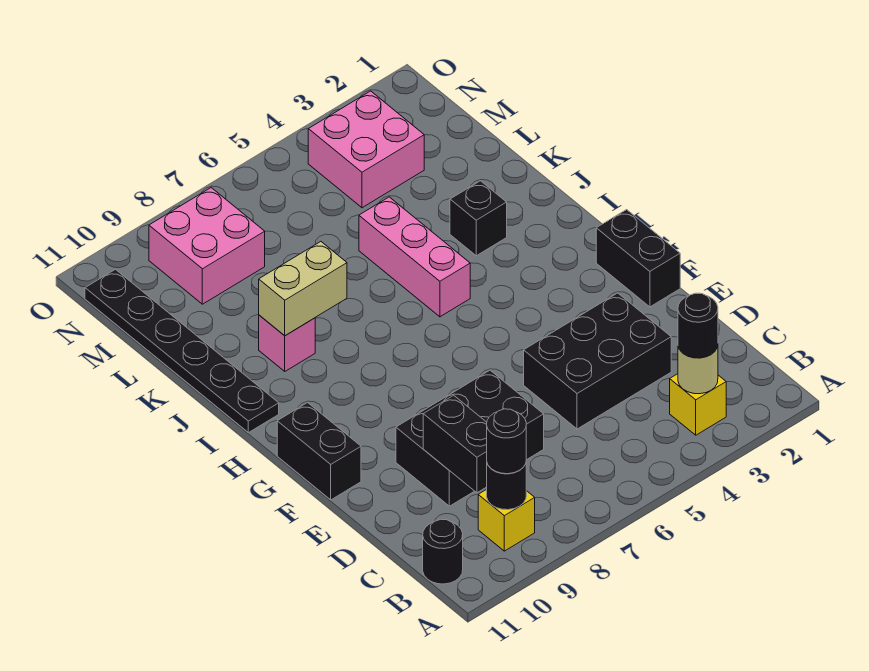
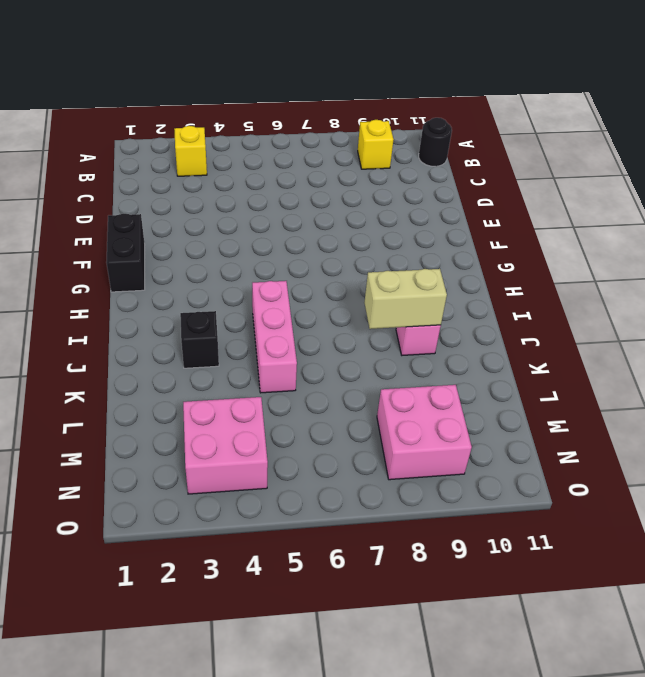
none -> black 2x3 brick [524,293,671,429]
none -> black 2x3 brick [396,370,544,506]
none -> black 1x2 brick [277,403,361,500]

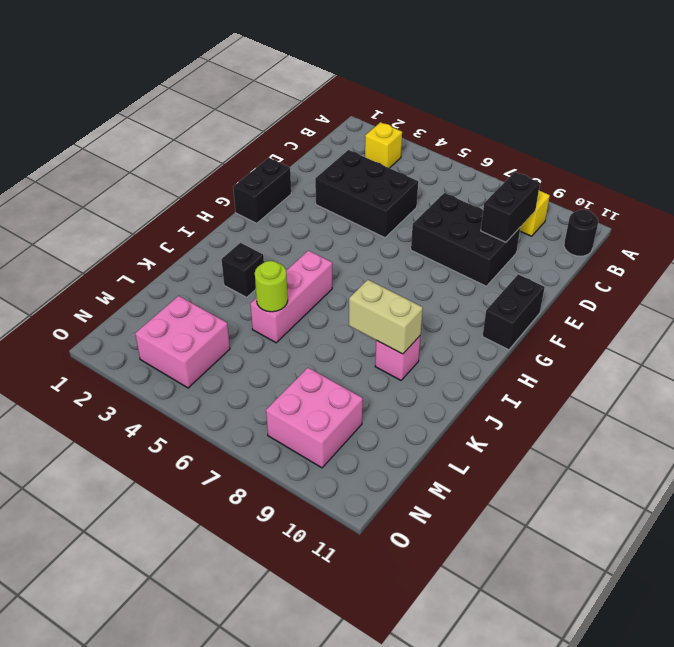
lime 1x1 round brick [255,261,288,312] -> none
none -> black 1x6 plate [85,269,279,433]
none -> tan 1x1 round brick [678,346,718,394]
none -> black 1x1 round brick [487,464,526,510]

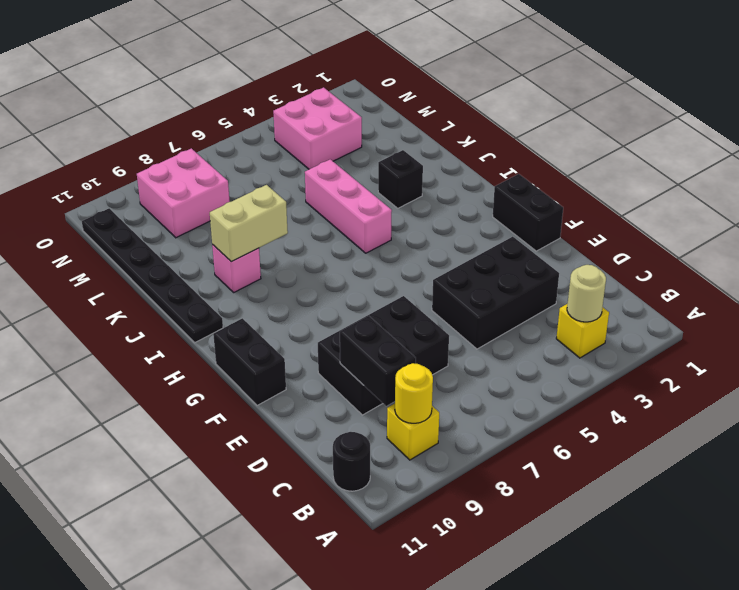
yellow 1x1 round brick [395,363,433,423] -> black 1x1 round brick [487,464,526,510]
none -> black 1x1 round brick [678,293,718,358]
none -> black 1x1 round brick [487,409,526,474]

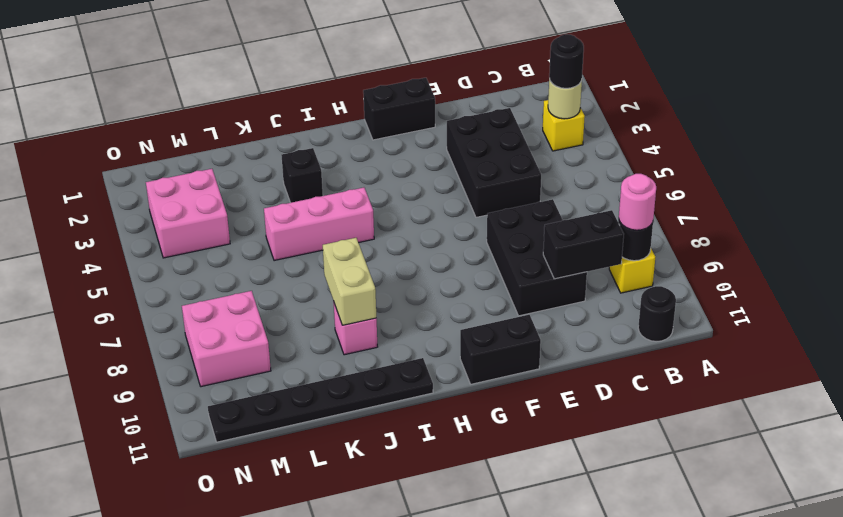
pink 1x1 round brick [619,174,656,230] -> black 1x1 round brick [487,409,526,474]

